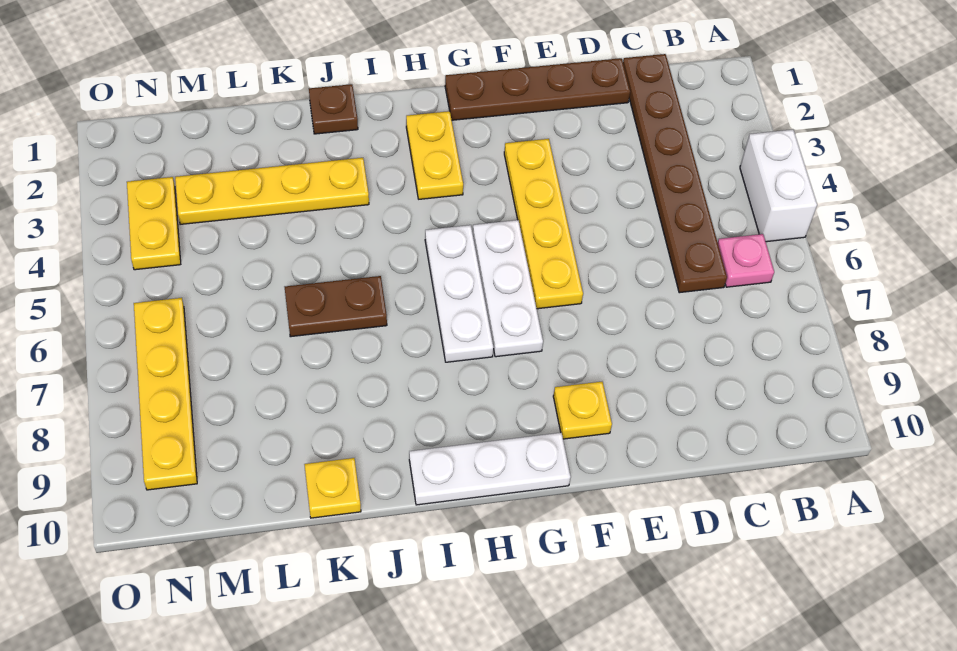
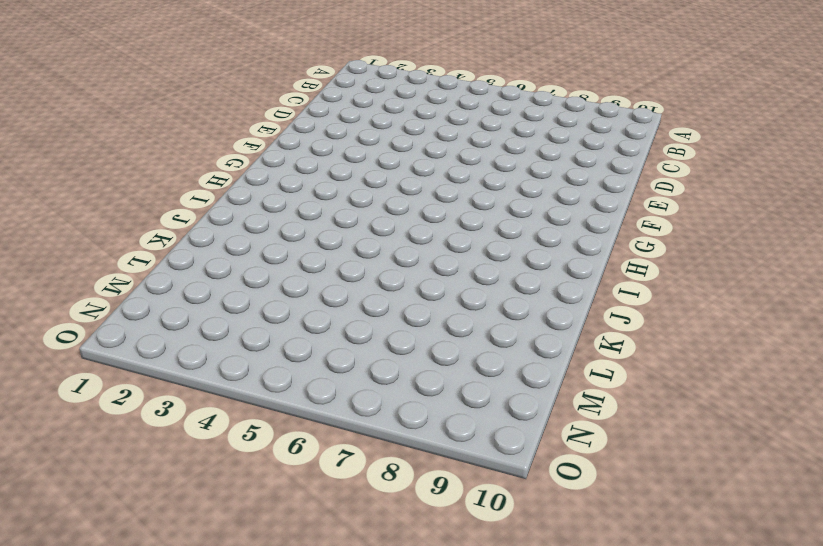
none -> white 1x2 brick [740,130,817,242]
none -> pink 1x1 plate [718,234,774,287]
none -> brown 1x6 plate [623,54,727,293]

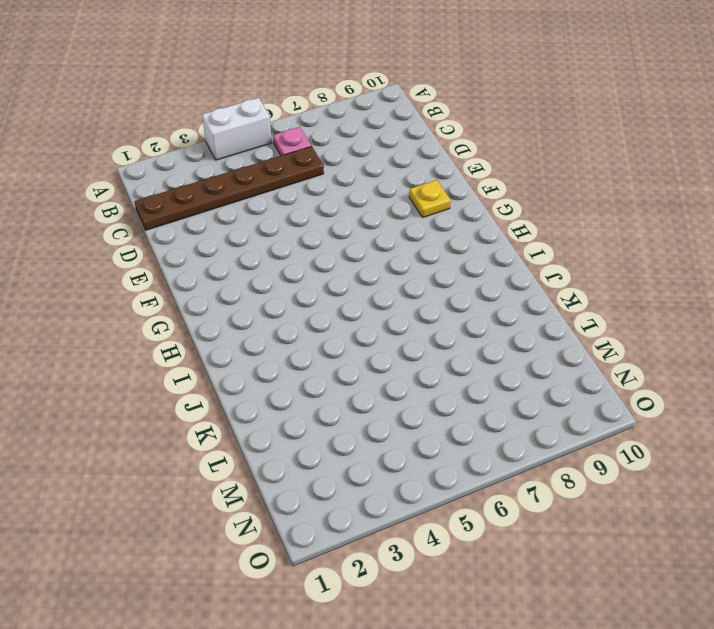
none -> brown 1x4 plate [445,58,630,120]
none -> yellow 1x4 plate [504,139,583,309]
none -> white 1x3 plate [473,220,543,357]

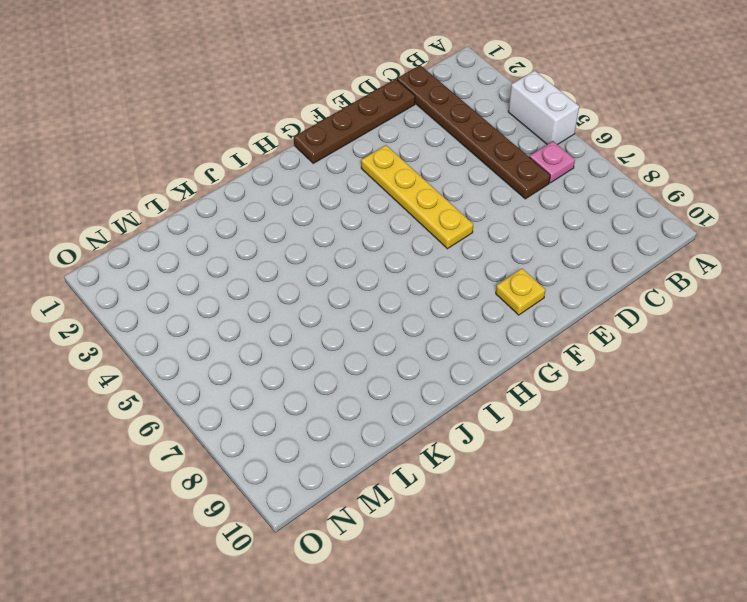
none -> white 1x3 plate [473,220,543,357]
none -> white 1x3 plate [409,433,571,505]
none -> yellow 1x2 plate [406,111,463,199]

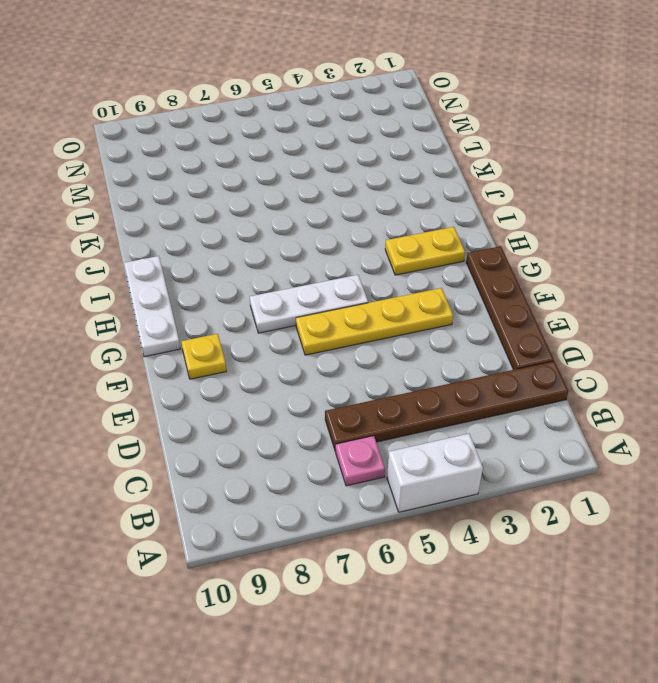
none -> white 1x3 plate [425,225,493,362]
none -> brown 1x1 plate [309,84,358,134]
none -> yellow 1x4 plate [175,158,369,224]

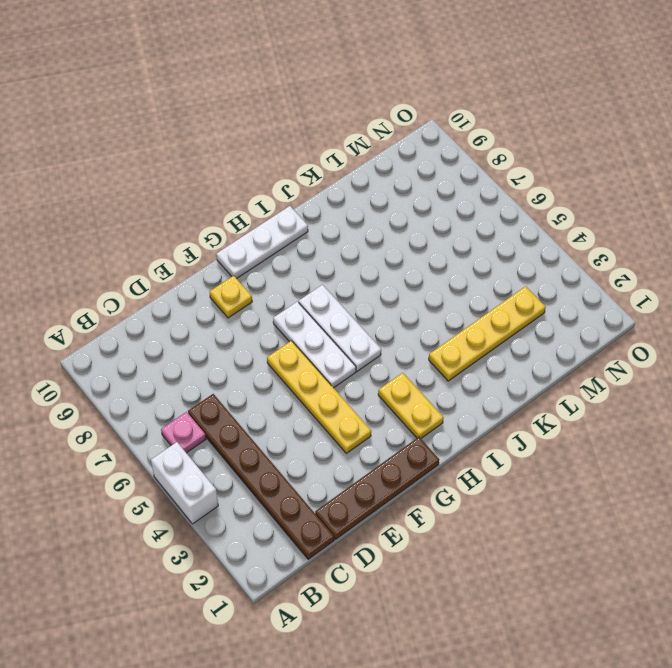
none -> brown 1x1 plate [309,84,358,134]
none -> brown 1x2 plate [285,276,387,337]
none -> yellow 1x1 plate [304,458,361,518]

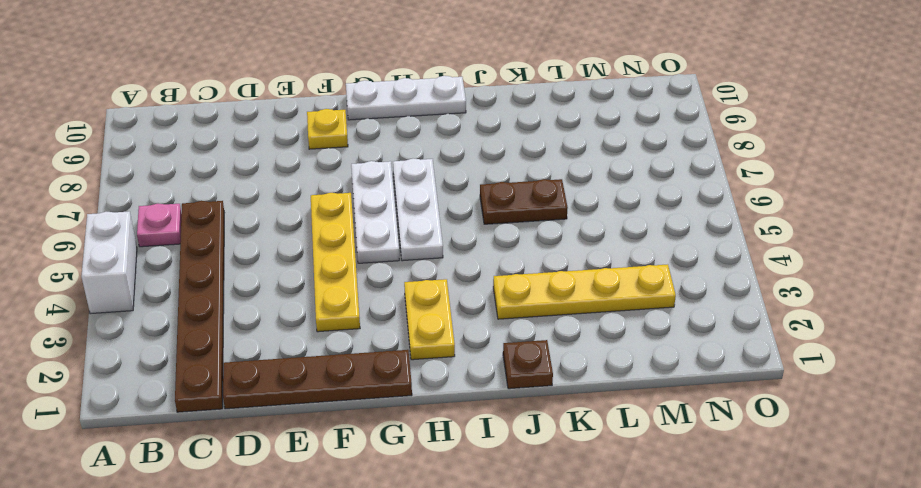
none -> yellow 1x1 plate [304,458,361,518]
none -> yellow 1x2 plate [127,177,181,270]
none -> yellow 1x4 plate [134,298,197,490]

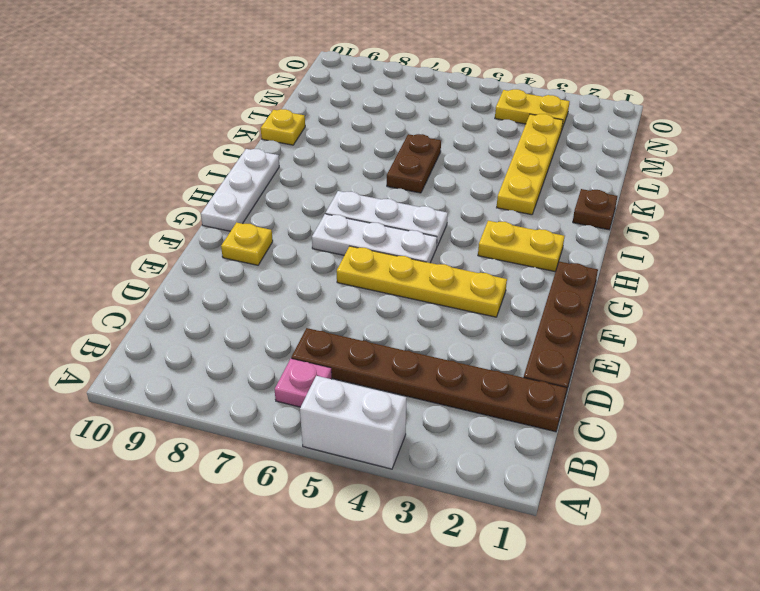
none -> yellow 1x4 plate [134,298,197,490]

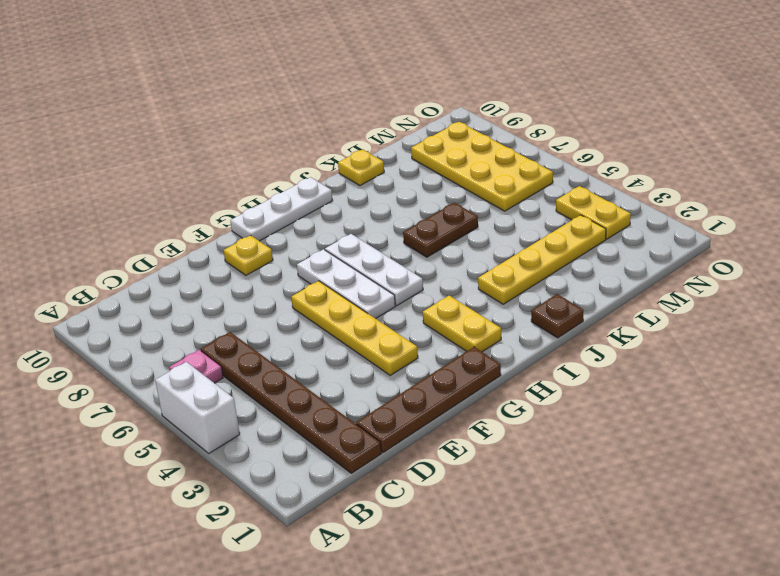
yellow 2x4 plate [411,122,553,211] -> yellow 1x4 plate [134,298,197,490]

